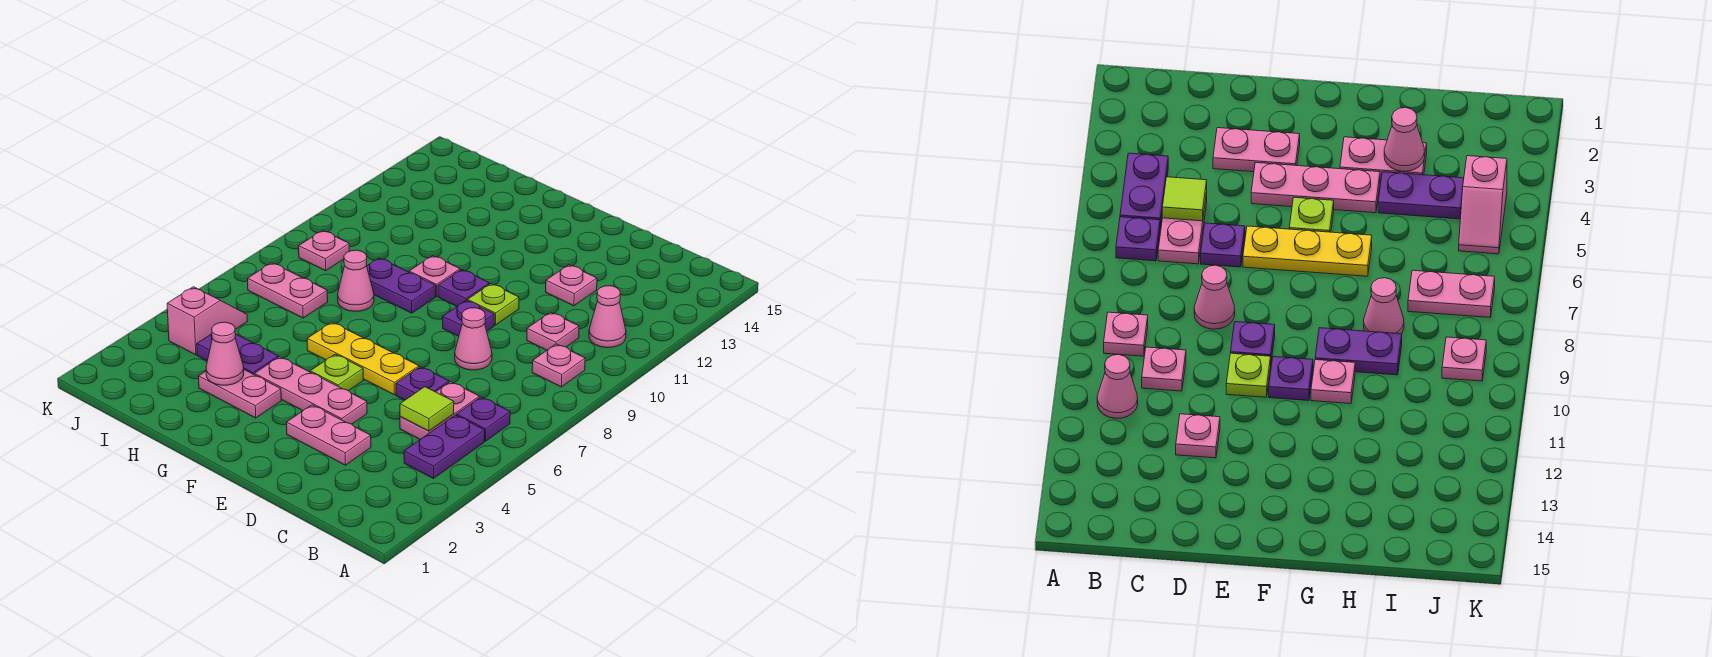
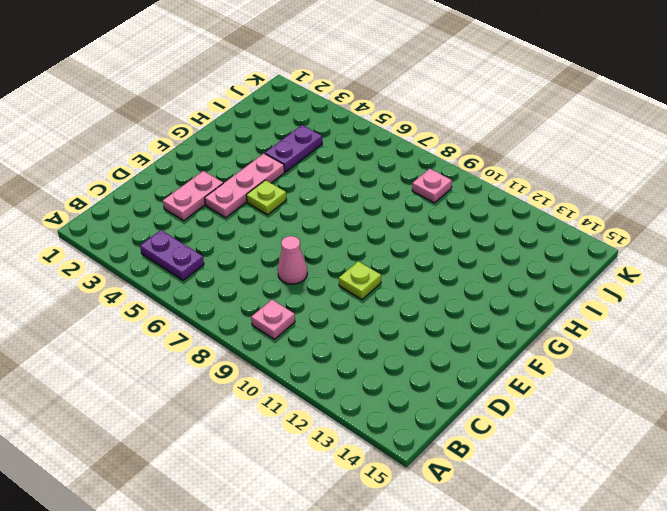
none -> purple 1x1 plate [456,397,510,441]
none -> pink 1x1 cone [589,286,626,348]
none -> pink 1x2 plate [400,382,479,439]

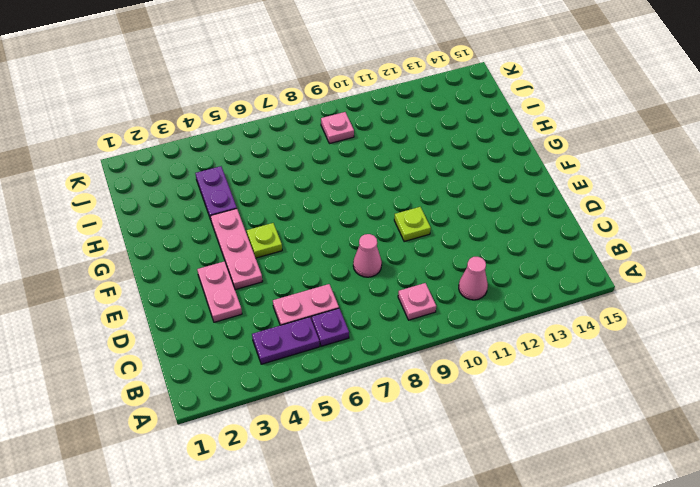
none -> pink 1x1 plate [527,312,579,350]
none -> purple 1x1 plate [396,367,449,400]
none -> pink 1x1 plate [546,265,597,306]

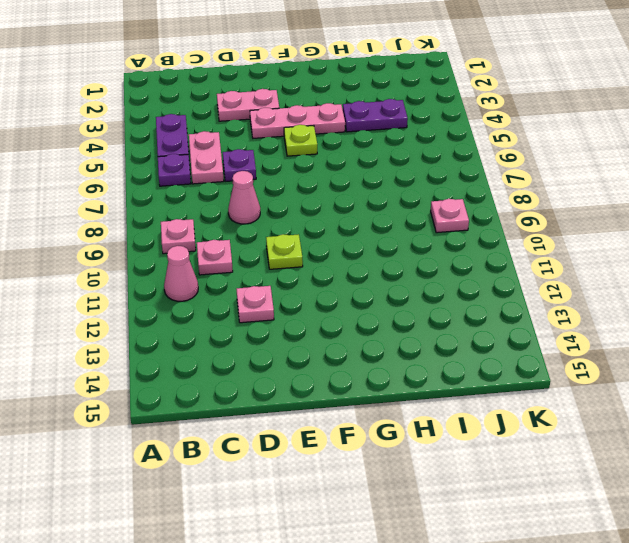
none -> yellow 1x3 plate [307,322,419,395]
none -> purple 1x1 plate [443,300,494,336]
none -> purple 1x1 plate [438,270,489,306]

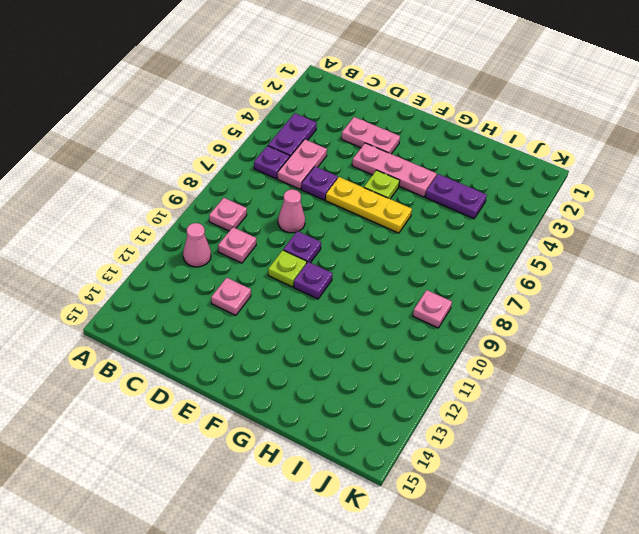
none -> pink 1x2 plate [199,370,281,418]
none -> purple 1x2 plate [367,258,436,313]
none -> pink 1x1 plate [409,256,460,296]

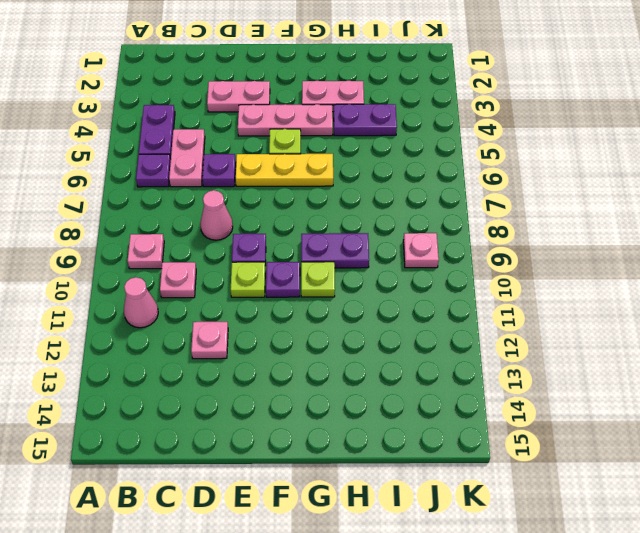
lime 1x1 plate [301,262,335,297] -> pink 1x1 plate [409,256,460,296]
none -> pink 1x1 cone [338,250,374,311]
none -> pink 1x2 plate [247,263,328,318]
none -> pink 1x2 slope [167,287,247,355]

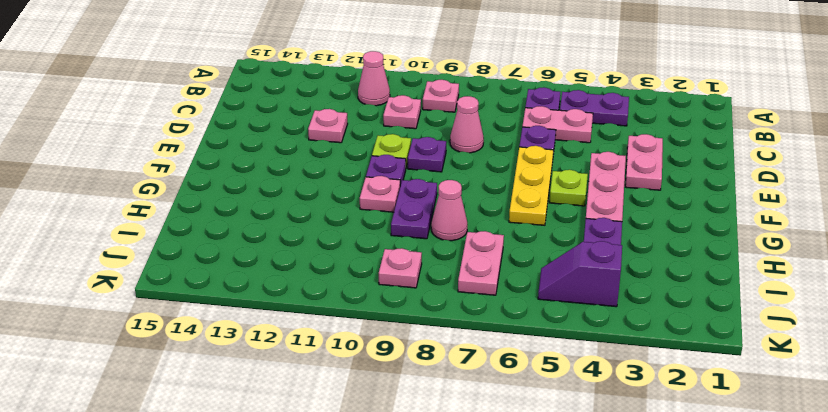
purple 1x2 slope [538,241,622,307] -> pink 1x2 slope [167,287,247,355]
none -> pink 1x2 plate [199,370,281,418]
none -> lime 1x1 tile [400,387,454,431]
none -> pink 1x1 cone [206,322,244,385]

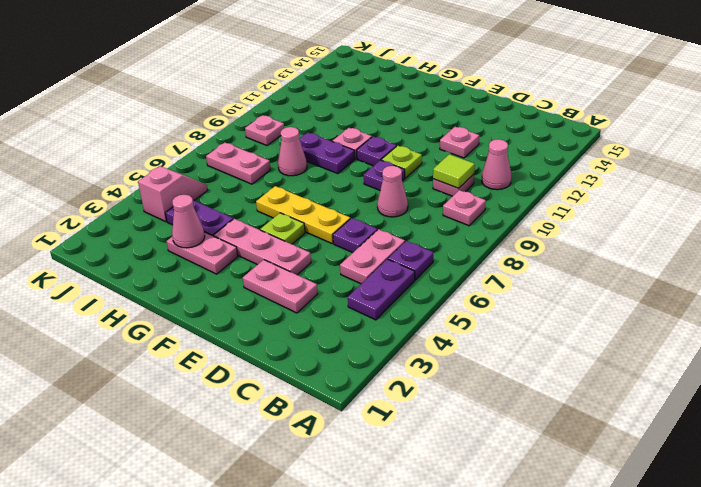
lime 1x1 tile [433,154,475,188] -> lime 1x1 tile moved to [400,387,454,431]

